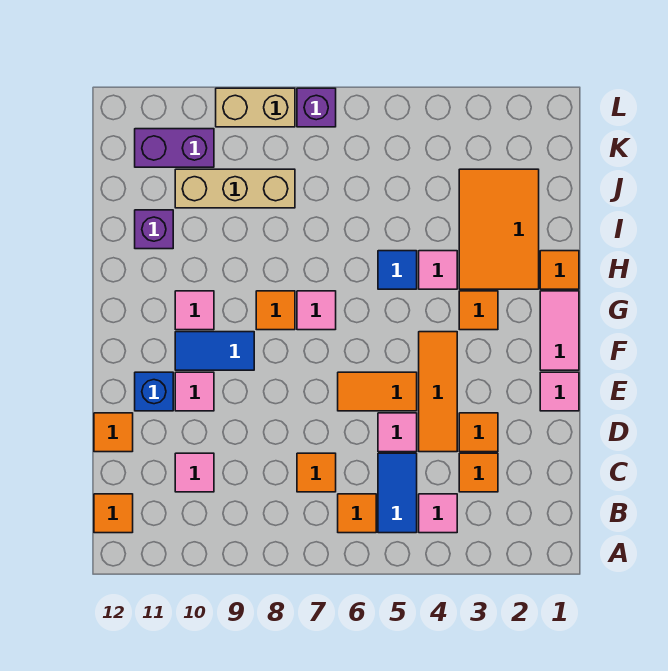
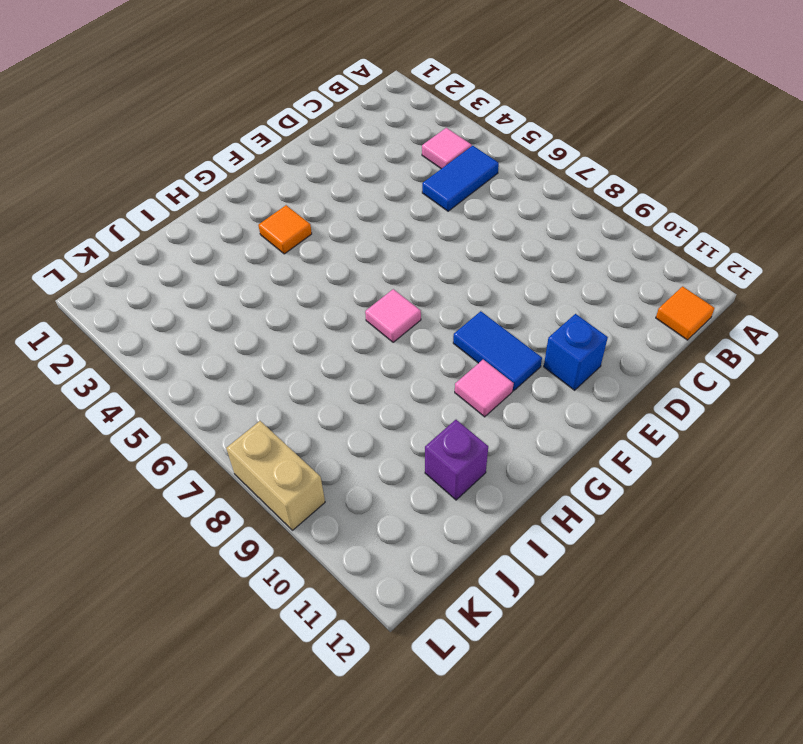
none -> orange 1x1 tile [338,494,376,533]
none -> orange 1x1 tile [459,453,498,492]
none -> orange 1x1 tile [297,453,336,492]
none -> pink 1x1 tile [175,453,214,492]

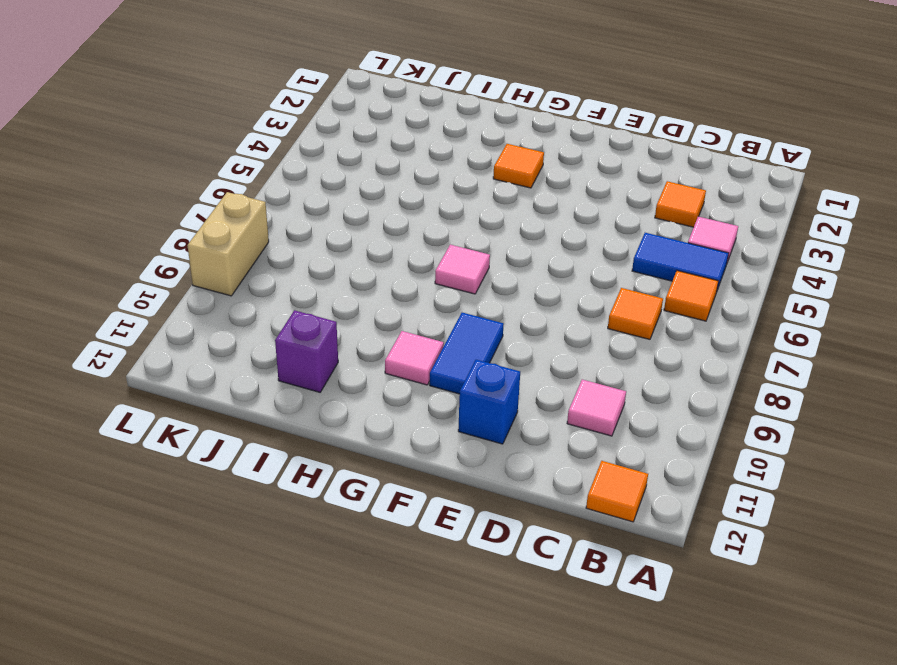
none -> orange 1x1 tile [459,413,498,452]
none -> orange 1x3 tile [419,332,457,452]
none -> pink 1x1 tile [378,413,417,452]
none -> orange 1x1 tile [94,413,133,452]

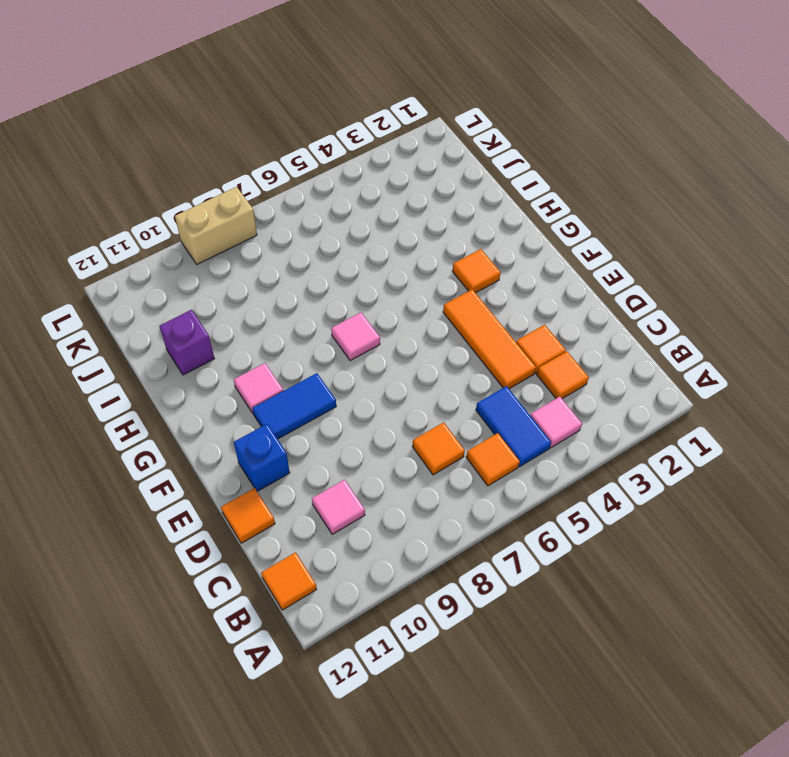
none -> pink 1x1 tile [378,413,417,452]
none -> pink 1x1 tile [540,372,579,411]
none -> orange 1x2 tile [338,372,417,411]
none -> pink 1x1 tile [175,372,214,411]

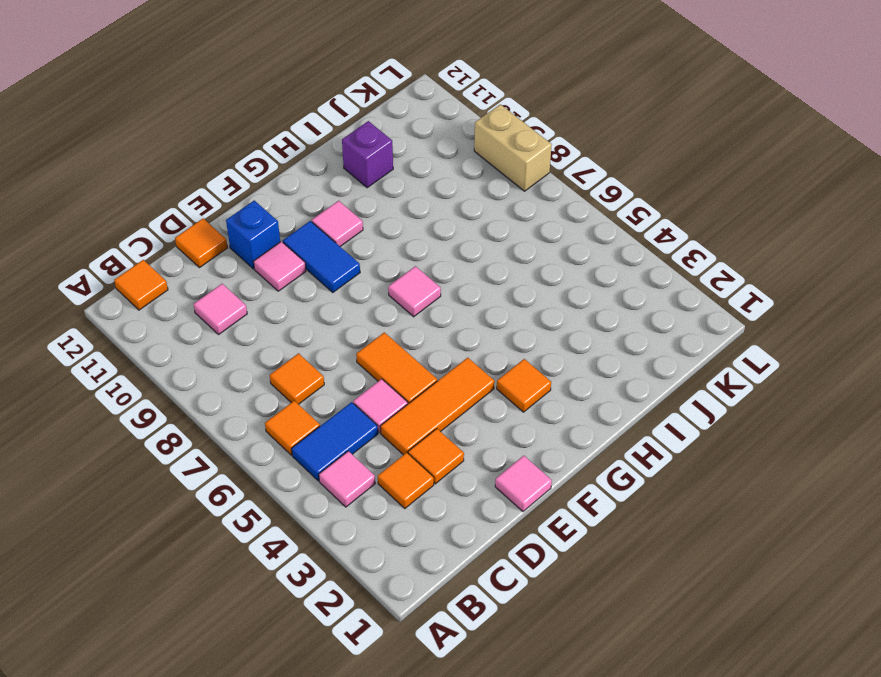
none -> pink 1x2 tile [540,291,579,370]
none -> orange 1x1 tile [256,291,295,330]
none -> orange 1x1 tile [540,251,579,289]
none -> orange 2x3 tile [459,169,539,289]

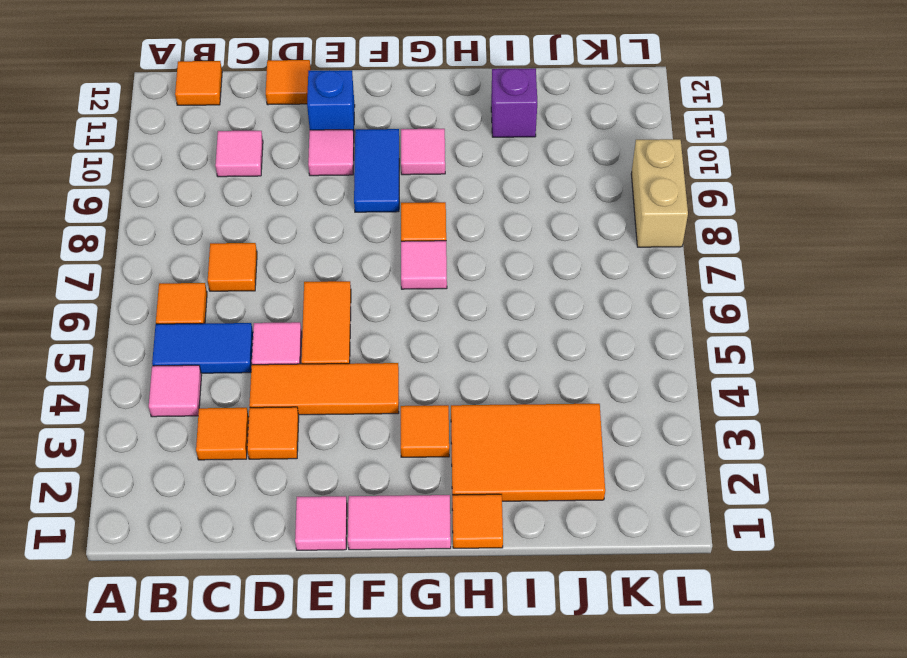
none -> pink 1x1 tile [419,251,457,289]
none -> blue 1x1 tile [378,251,417,289]
none -> tan 1x3 brick [175,169,295,208]
none -> purple 1x2 brick [135,129,214,167]

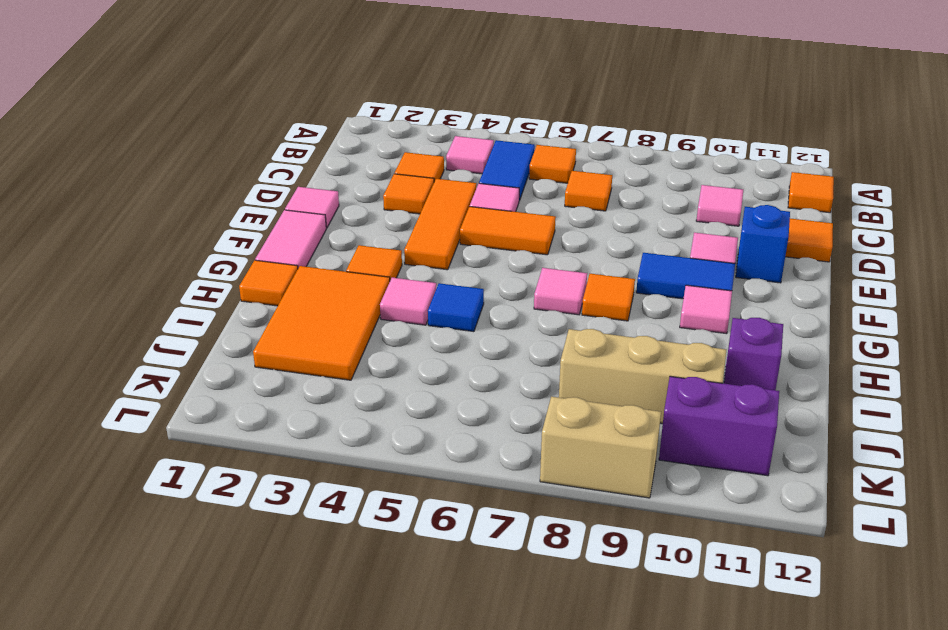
none -> purple 1x1 brick [297,88,336,127]

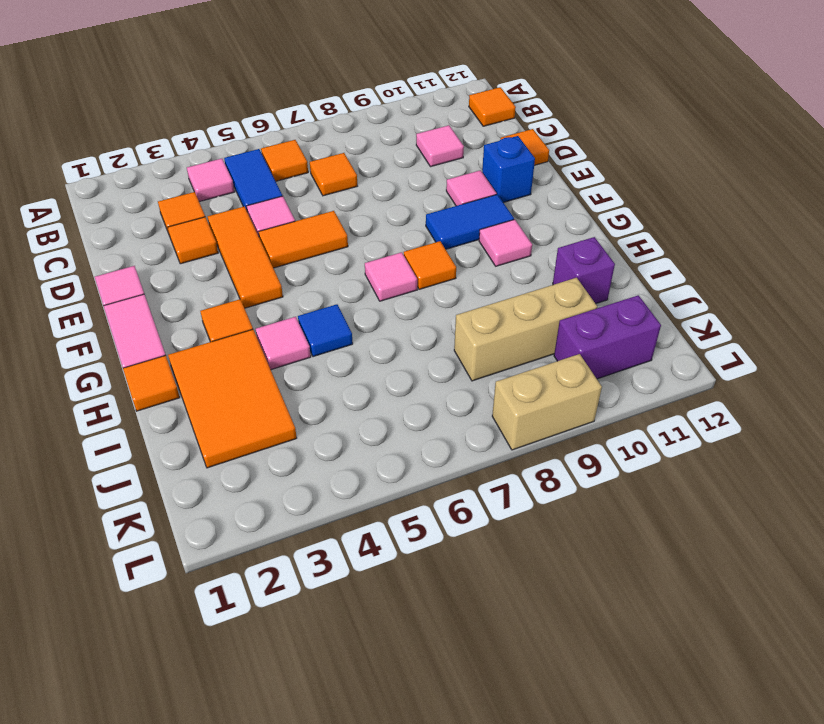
none -> purple 1x1 brick [297,88,336,127]

